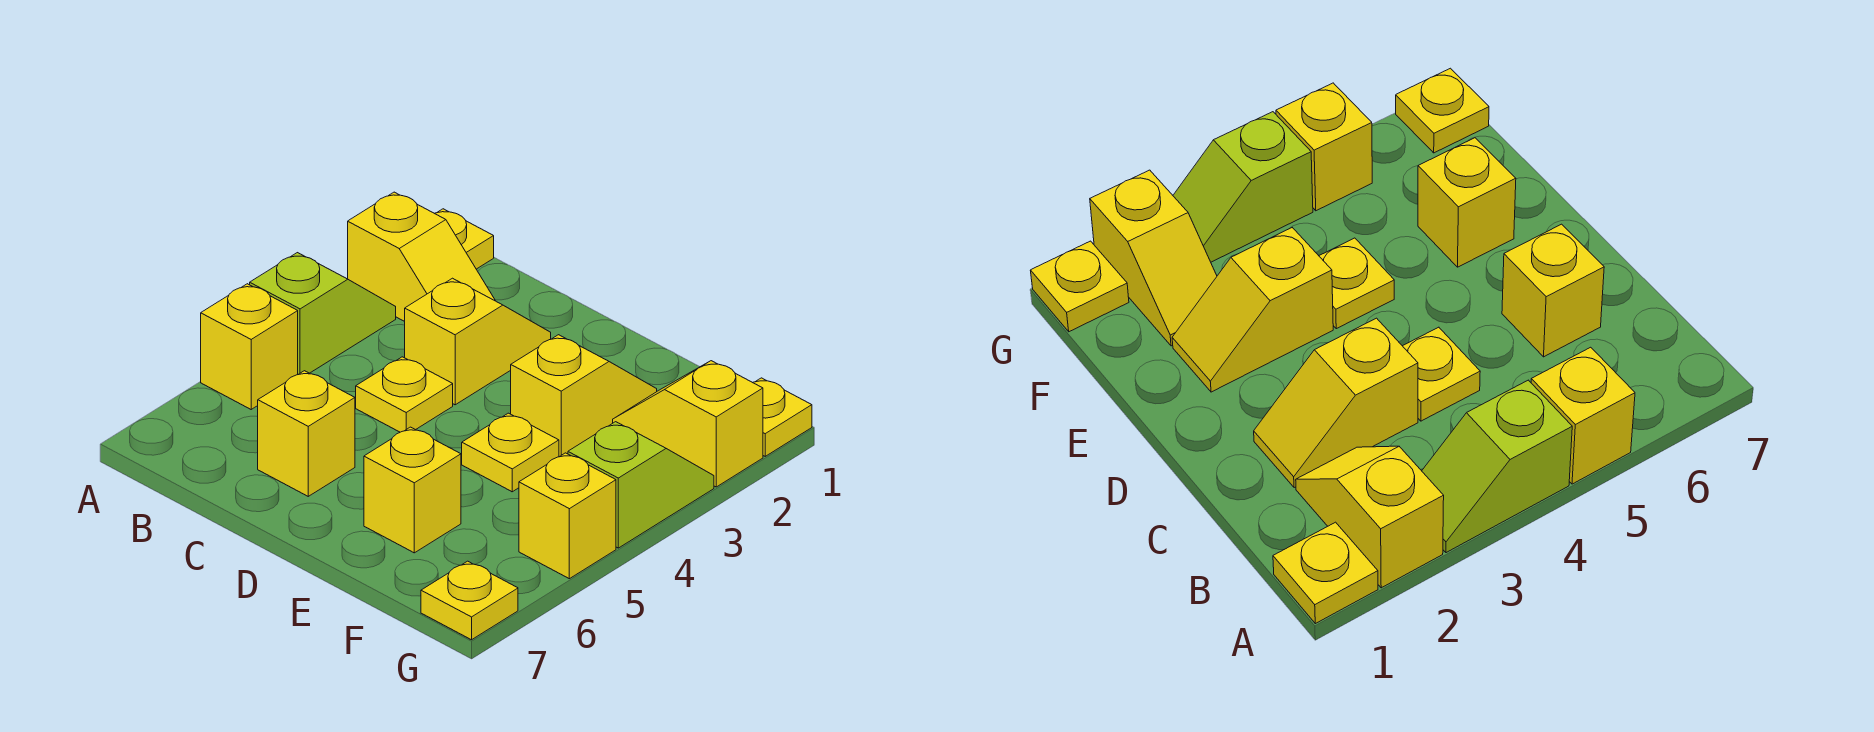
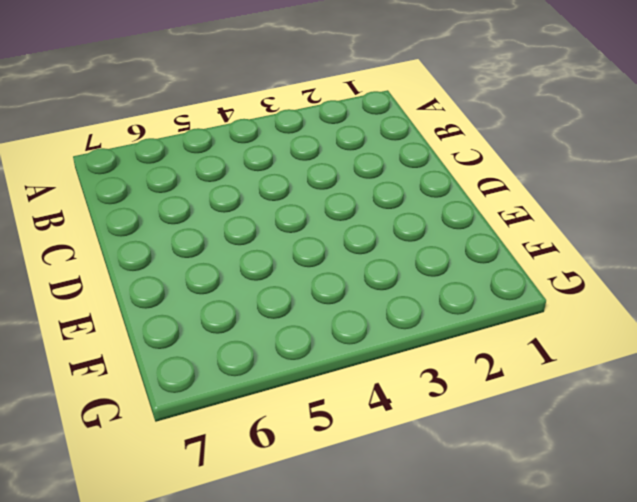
none -> yellow 1x1 plate [435,209,494,269]
none -> yellow 1x2 slope [348,192,495,322]
none -> lime 1x2 slope [250,253,396,374]

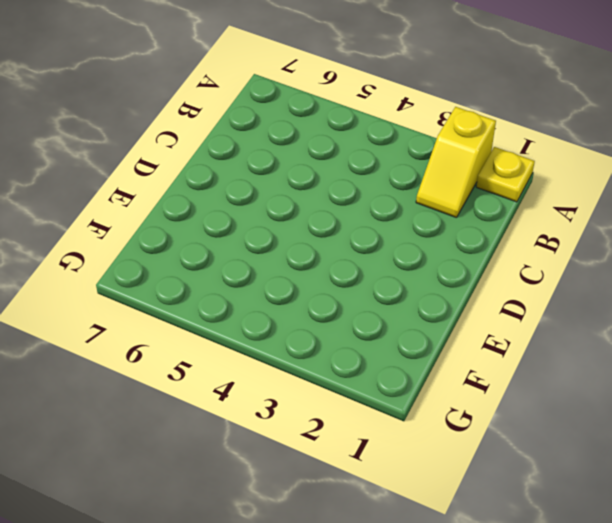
none -> lime 1x2 slope [250,253,396,374]
none -> yellow 1x1 brick [201,284,298,409]
none -> yellow 1x2 slope [405,278,551,405]

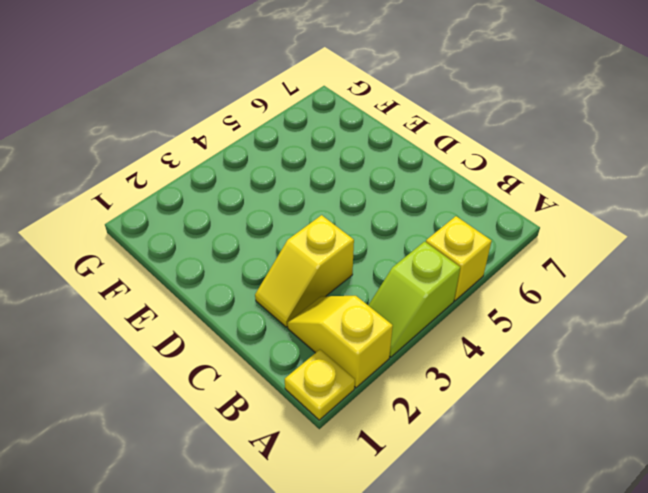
none -> yellow 1x1 plate [356,357,453,432]
none -> yellow 1x1 brick [258,371,355,496]
none -> yellow 1x2 slope [511,335,657,457]

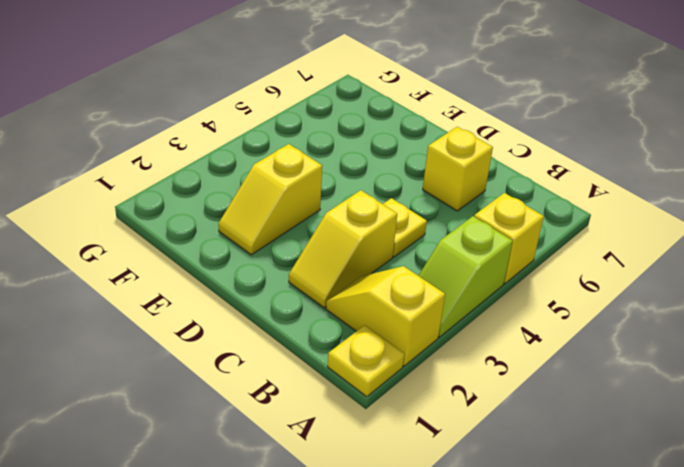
none -> yellow 1x1 plate [462,413,559,492]
none -> yellow 1x1 brick [364,427,461,553]
none -> yellow 1x2 slope [613,361,763,487]

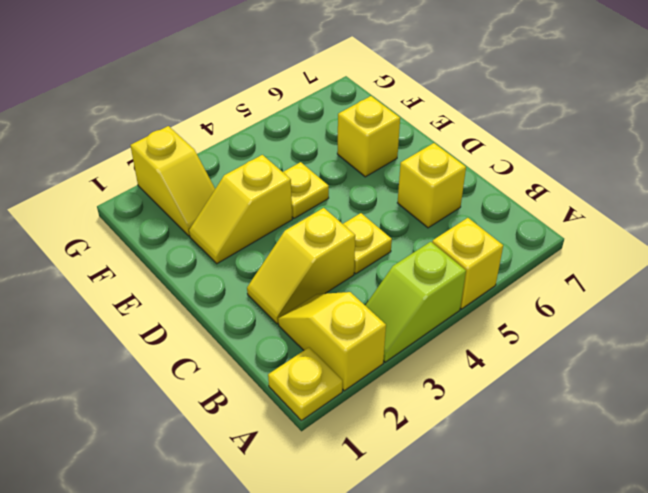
none -> yellow 1x1 plate [753,378,812,456]
none -> lime 1x2 slope [568,422,714,548]
none -> yellow 1x1 brick [519,453,616,579]

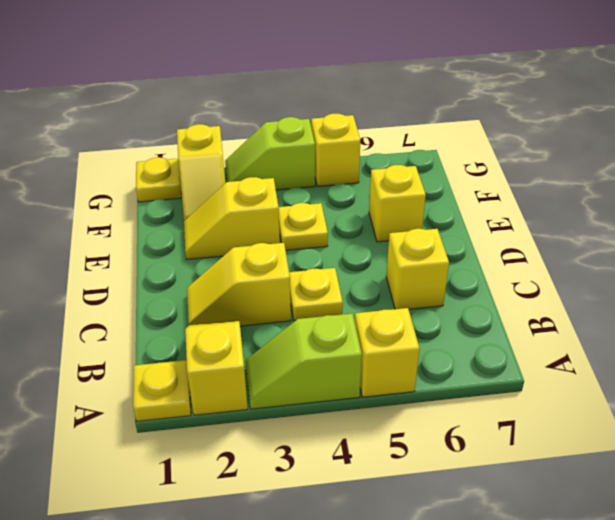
none -> yellow 1x1 plate [421,561,518,640]

